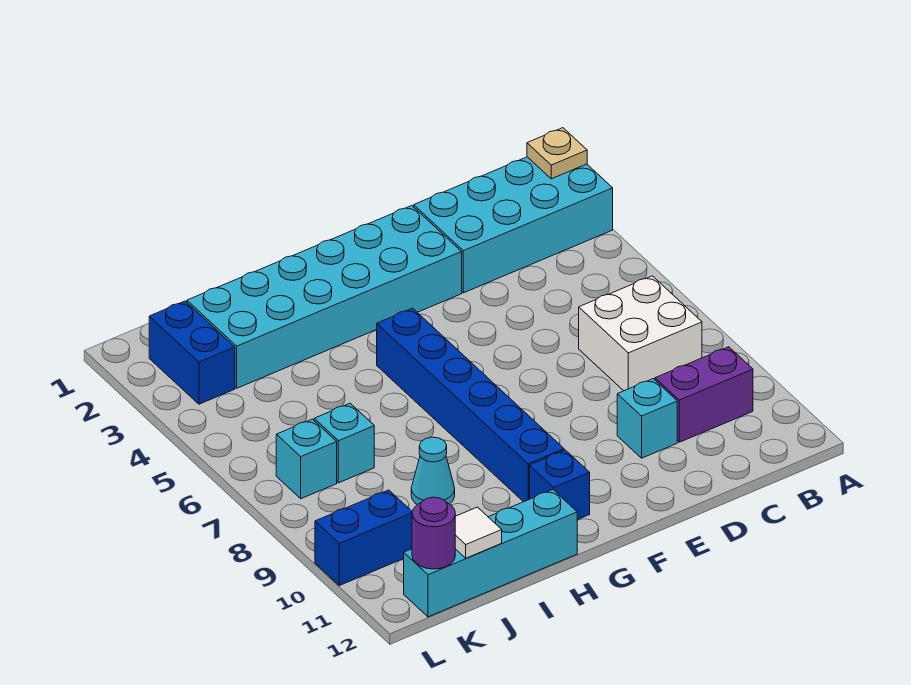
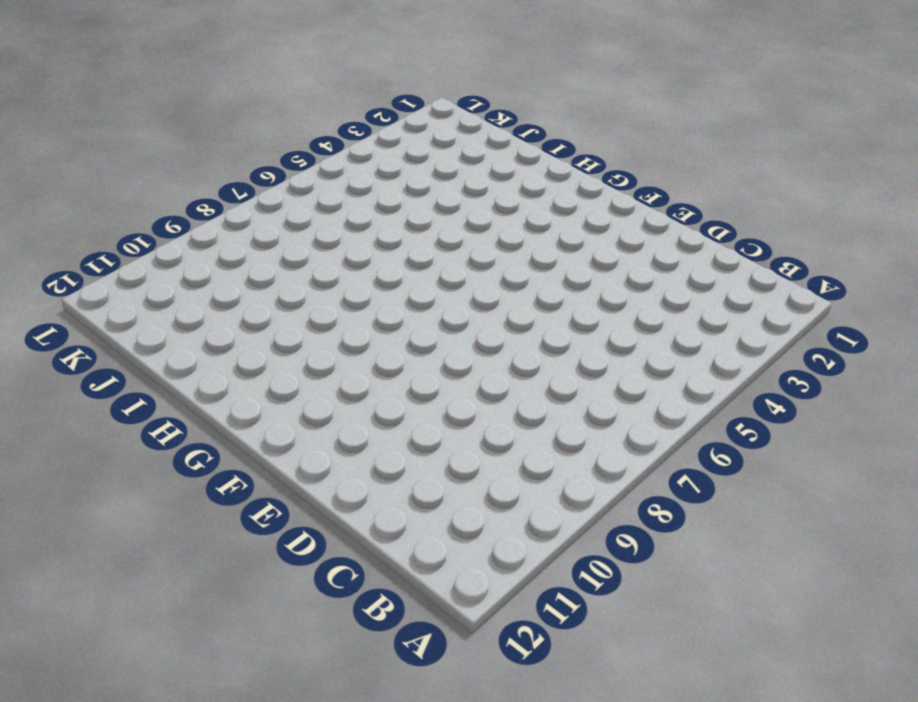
none -> cyan 2x4 brick [414,157,613,293]
none -> white 2x2 brick [579,276,702,391]
none -> purple 1x2 brick [655,347,753,442]

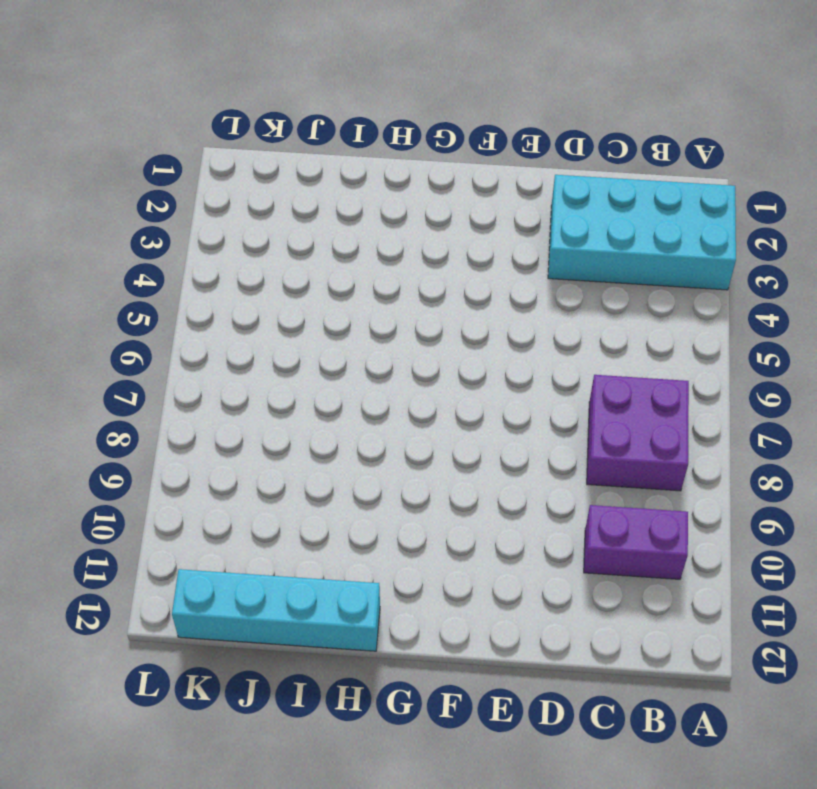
purple 2x2 brick [587,375,689,491] -> white 2x2 brick [579,276,702,391]
none -> cyan 1x1 brick [617,379,677,458]
none -> cyan 2x6 brick [187,206,462,388]
none -> blue 1x6 brick [377,308,564,502]

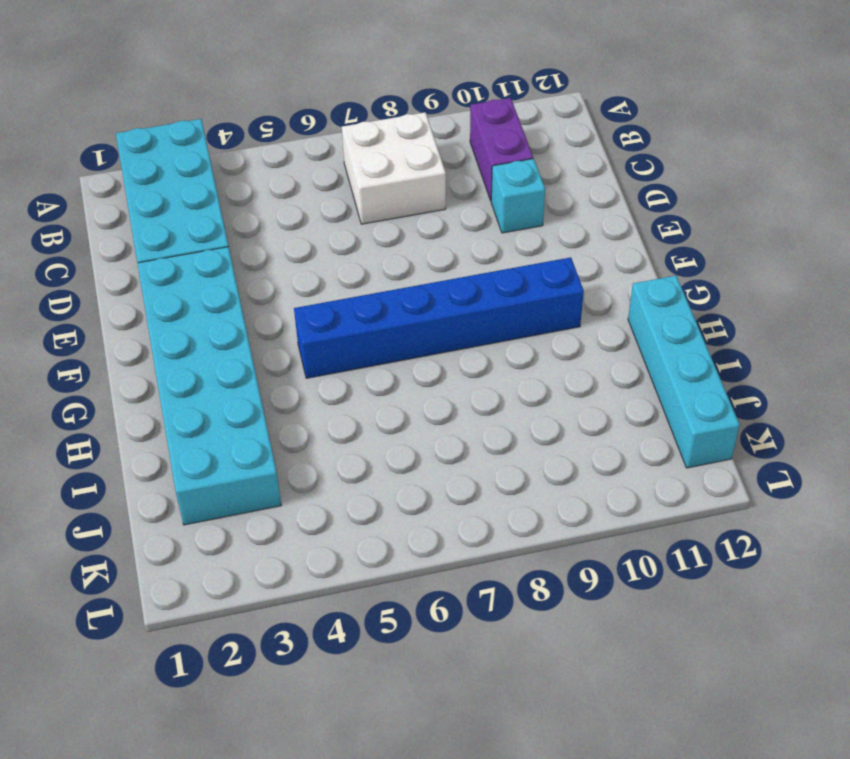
none -> blue 1x1 brick [529,450,590,520]
none -> cyan 1x1 cone [411,437,455,505]
none -> cyan 1x1 brick [314,403,374,483]

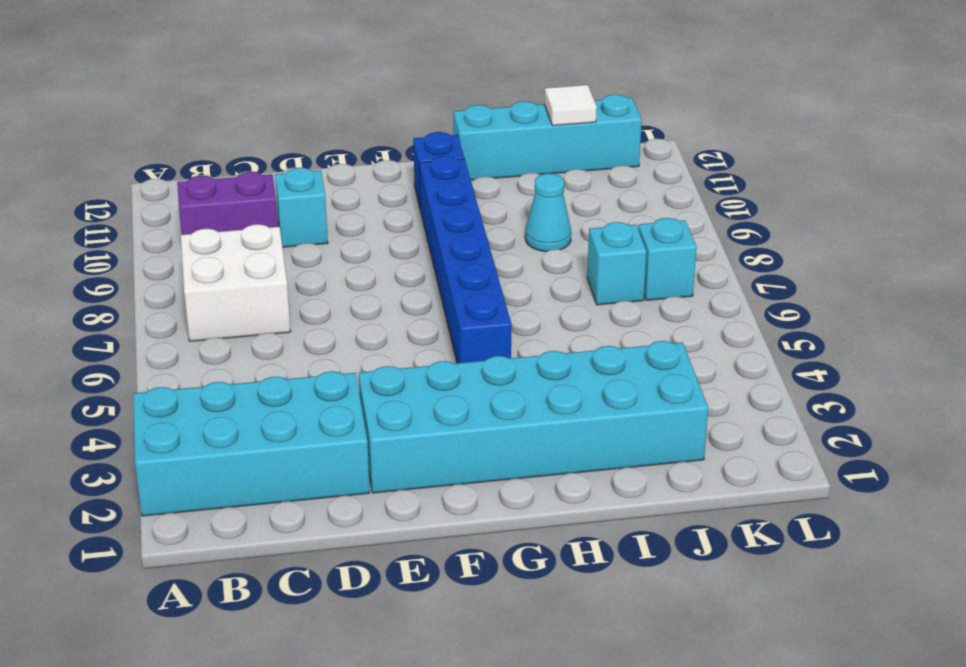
none -> blue 1x2 brick [149,301,235,404]
none -> blue 1x2 brick [315,490,412,585]
none -> tan 1x1 plate [527,128,587,179]

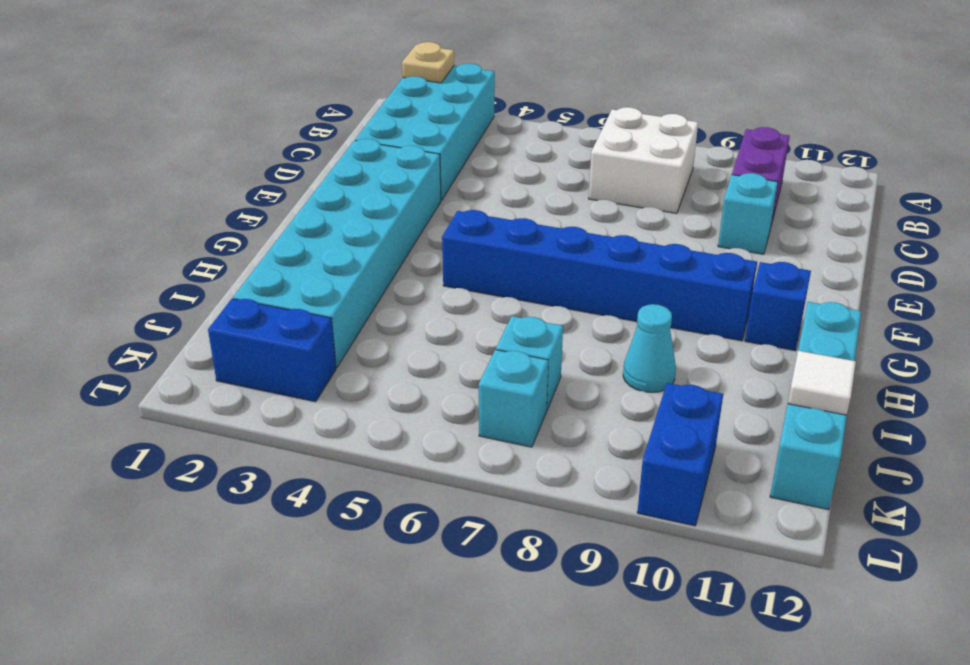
none -> purple 1x1 round brick [412,497,455,569]

